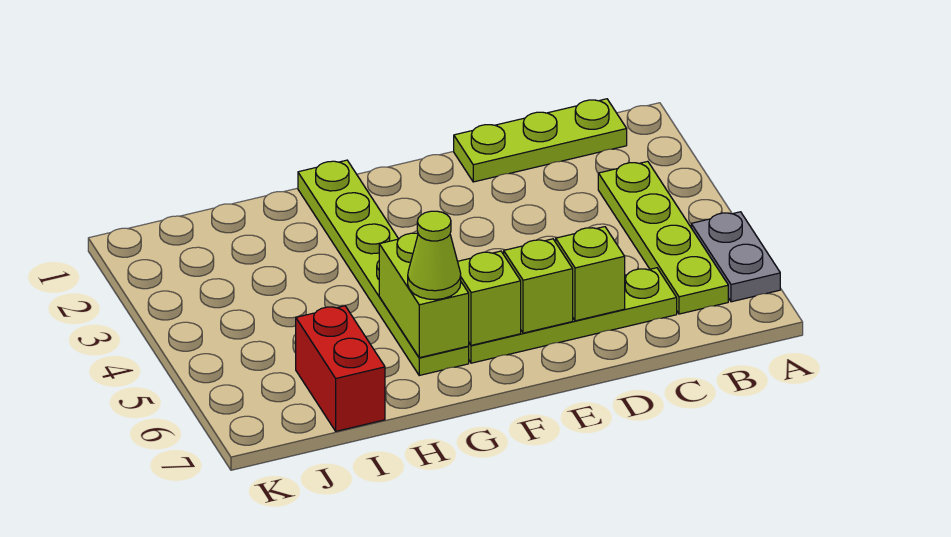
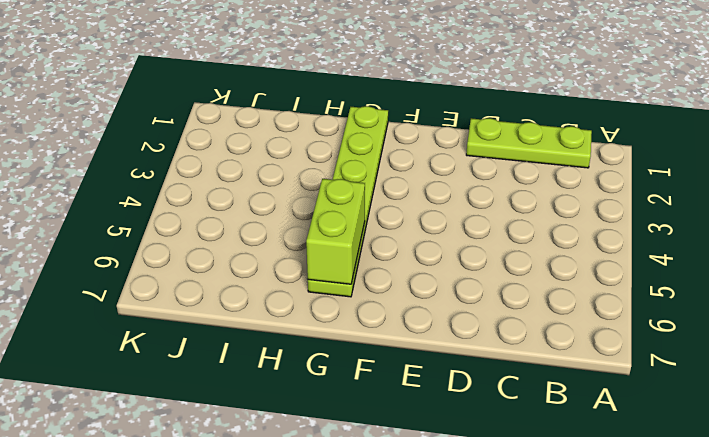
none -> grey 1x2 plate [691,212,780,302]
none -> lime 1x4 plate [598,161,728,314]

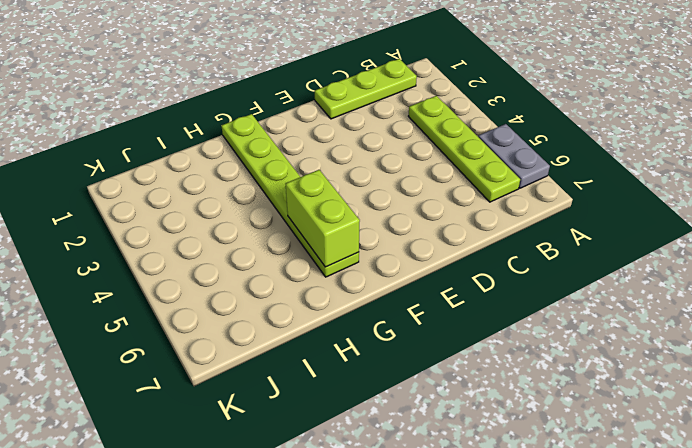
none -> lime 1x4 plate [468,268,677,363]
none -> red 1x2 brick [296,306,385,431]

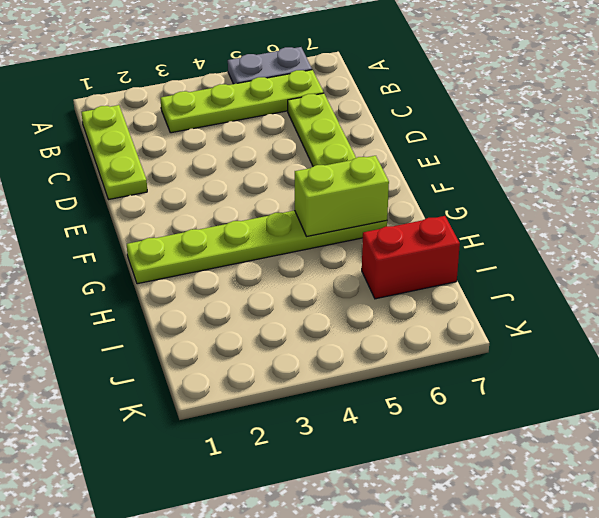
none -> lime 1x1 brick [556,227,625,321]
none -> lime 1x1 brick [504,239,573,333]

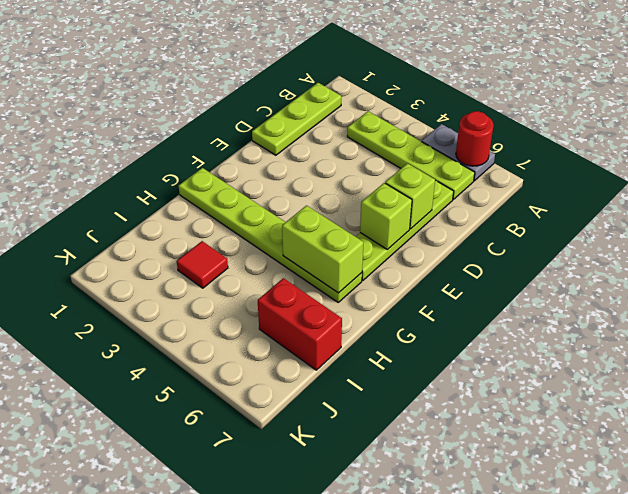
red 1x1 round brick [456,111,494,166] -> none
red 1x1 tile [177,241,228,288] -> none
none -> lime 1x1 brick [458,251,521,345]
none -> lime 1x1 cone [408,211,461,300]

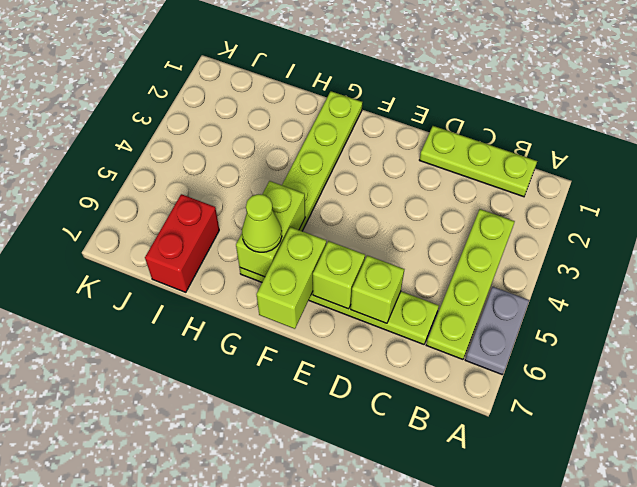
lime 1x2 brick [256,227,326,329] -> lime 1x1 brick [458,251,521,345]

